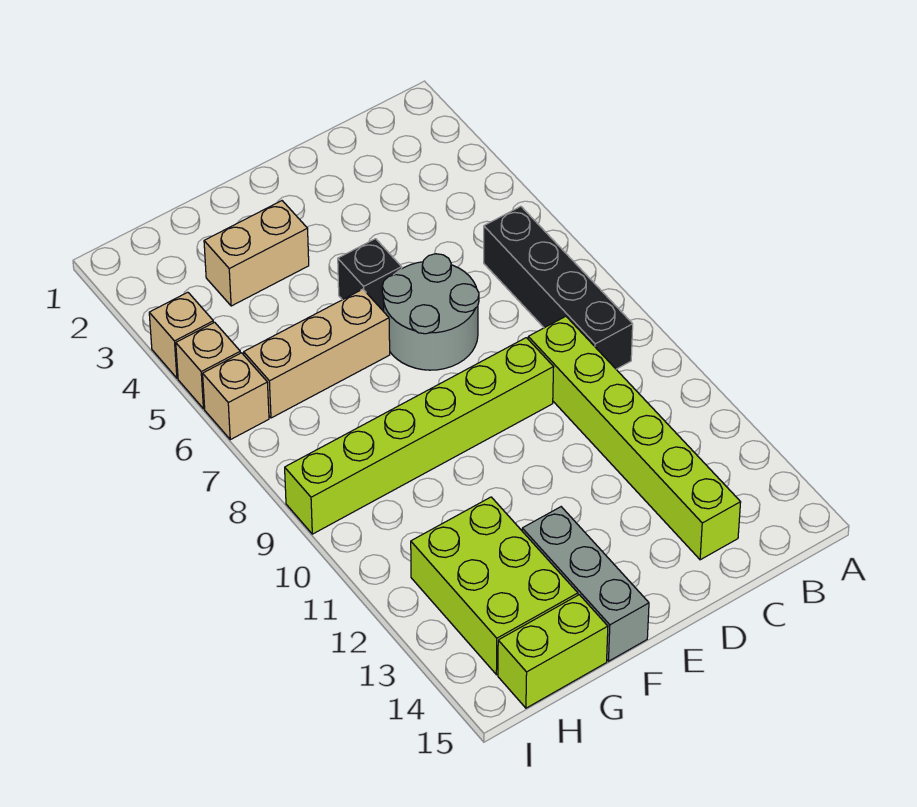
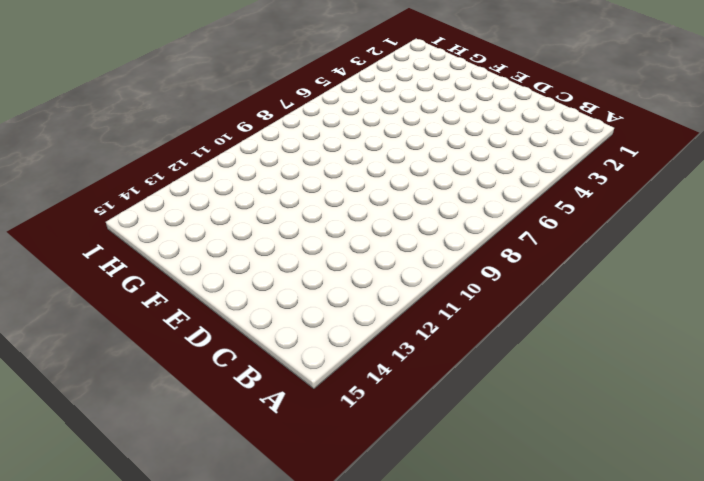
none -> black 1x4 brick [484,206,633,369]
none -> lime 1x6 brick [528,316,741,560]
none -> grey 2x2 round brick [382,254,479,370]

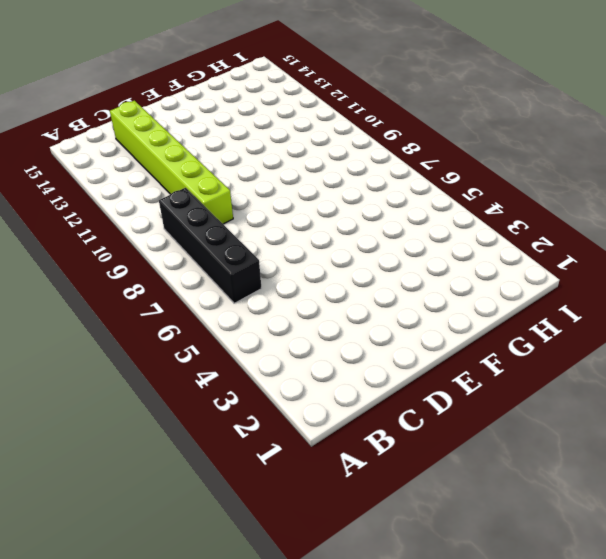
none -> grey 2x2 round brick [382,254,479,370]
none -> lime 1x6 brick [285,338,554,534]
none -> black 1x1 brick [338,239,402,312]

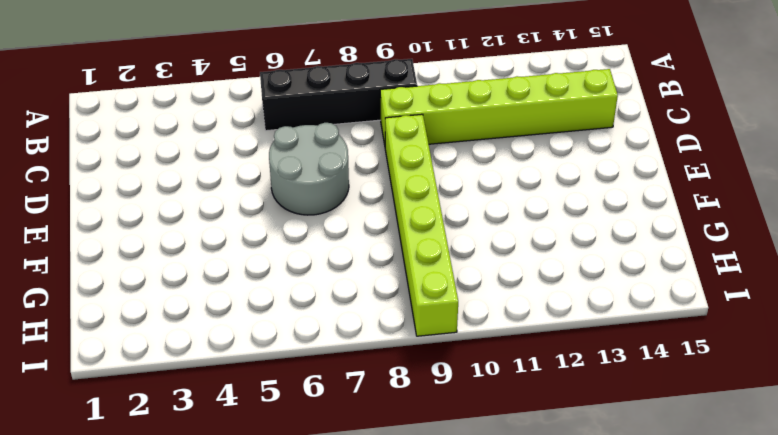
none -> black 1x1 brick [338,239,402,312]
none -> tan 1x2 brick [204,201,309,306]
none -> tan 1x3 brick [244,289,390,418]

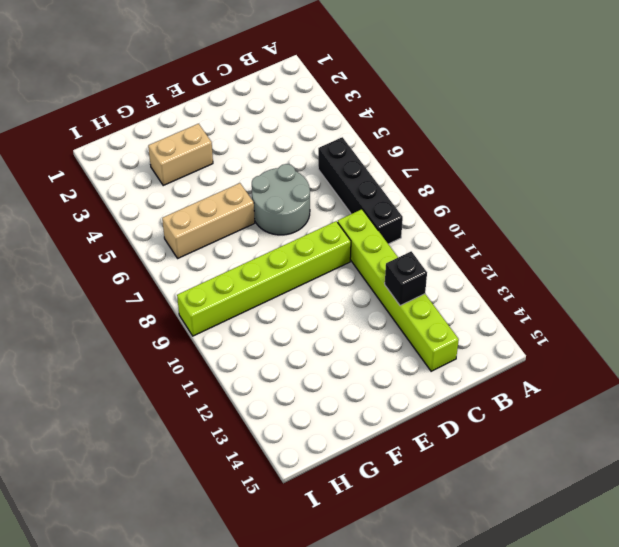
black 1x1 brick [385,251,427,306] -> black 1x1 brick moved to [338,239,402,312]
none -> grey 1x3 brick [522,507,649,661]
none -> lime 2x3 brick [411,497,578,675]
none -> lime 1x2 brick [498,595,608,708]

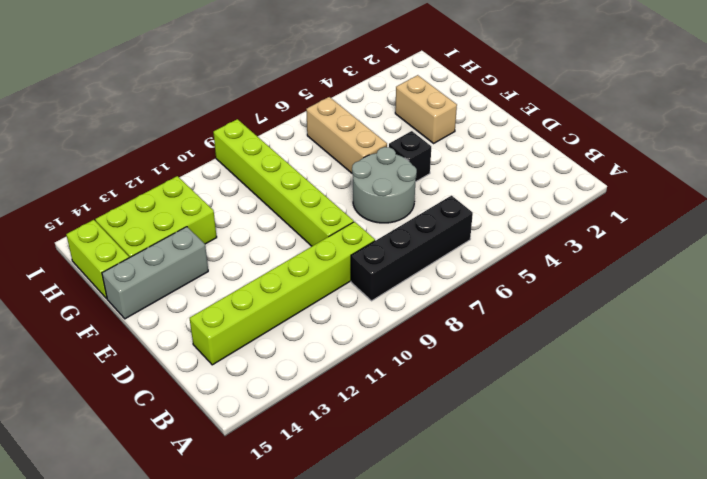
none -> tan 1x1 brick [149,292,214,378]
none -> tan 1x1 brick [176,322,240,409]
none -> tan 1x1 brick [203,353,269,440]

